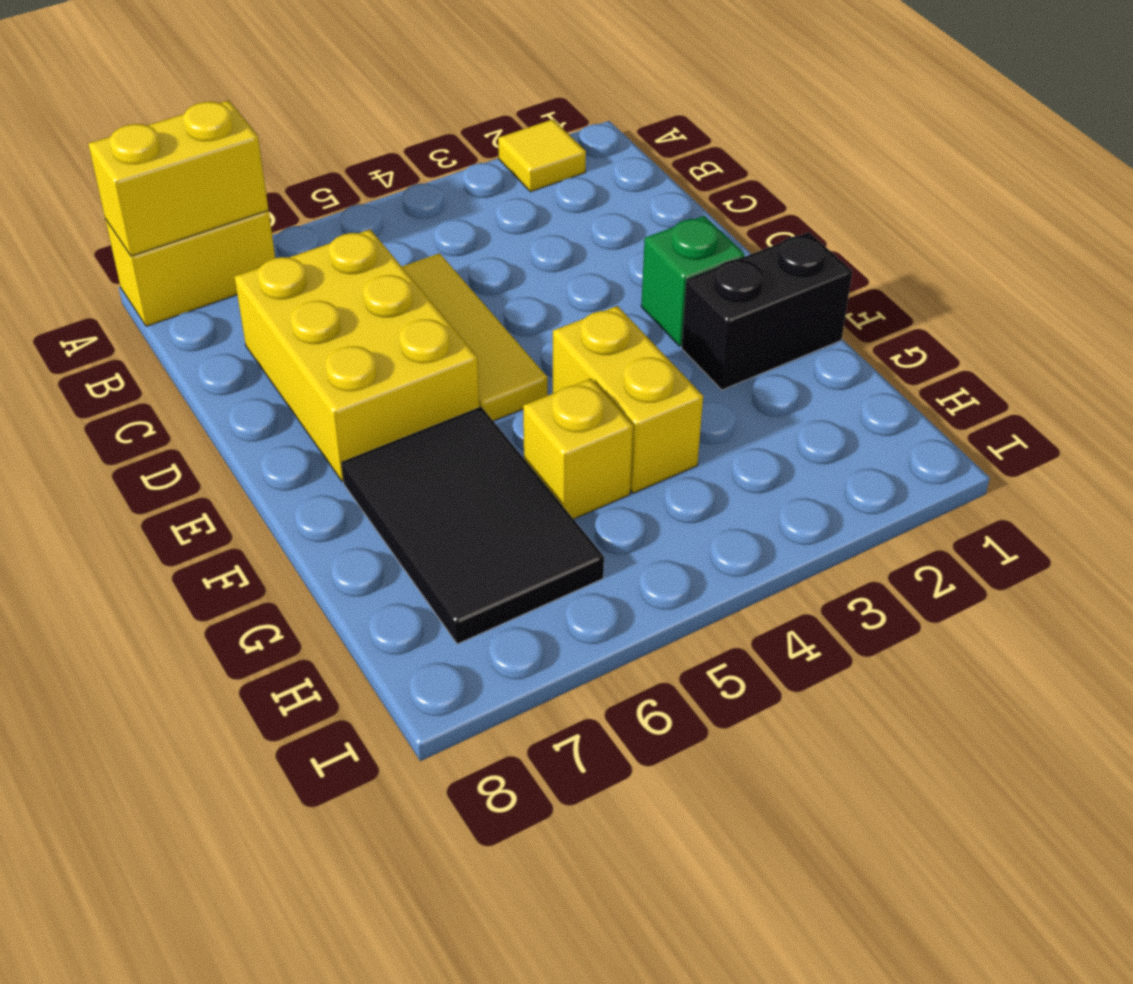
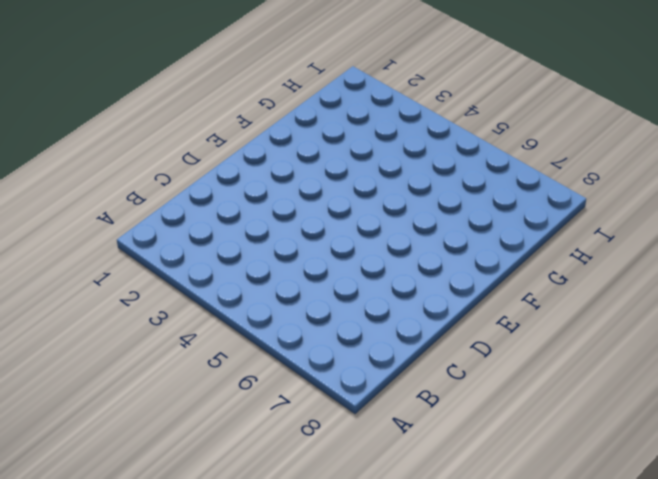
none -> yellow 1x1 tile [498,119,586,192]
none -> yellow 1x2 brick [105,211,275,326]

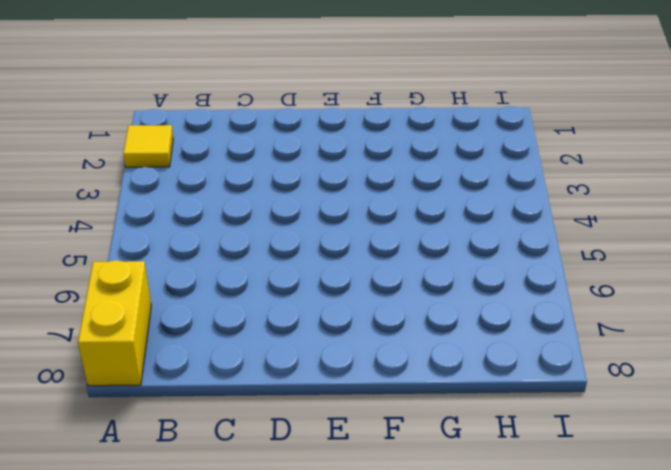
none -> yellow 1x3 tile [402,253,548,421]
none -> yellow 2x3 brick [234,230,479,482]

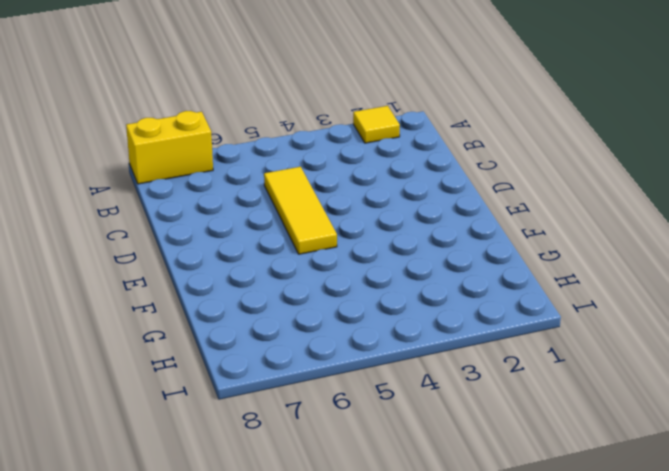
none -> yellow 2x3 brick [234,230,479,482]
none -> green 1x1 brick [641,216,745,346]

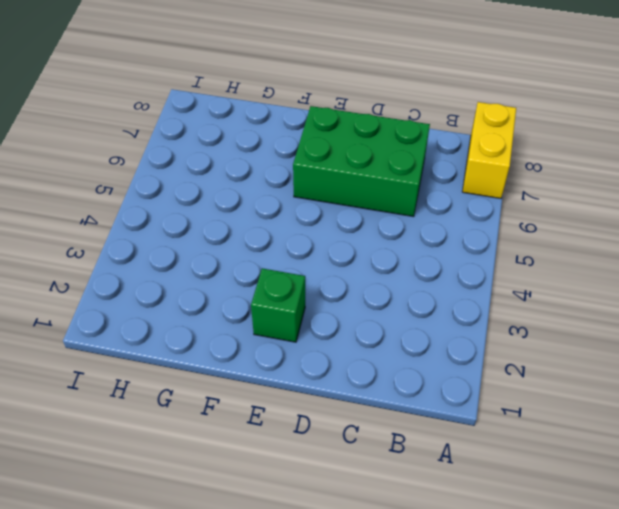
green 2x3 brick [293,106,430,217] -> yellow 2x3 brick [234,230,479,482]
none -> yellow 1x1 tile [498,119,586,192]
none -> yellow 1x3 tile [402,253,548,421]

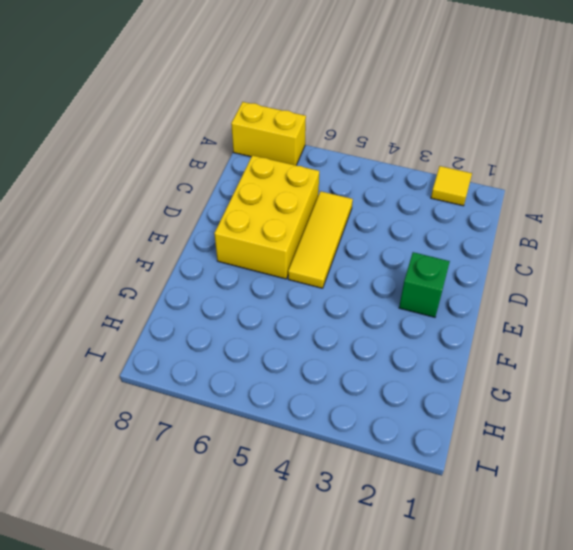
none -> black 1x2 brick [682,232,852,390]
none -> yellow 1x2 brick [553,306,703,493]

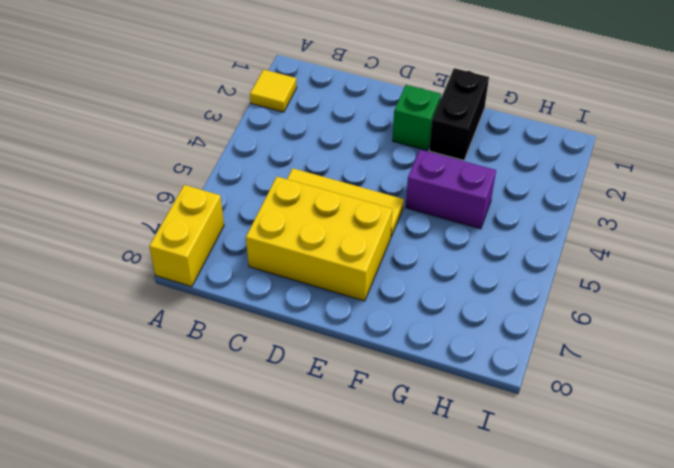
purple 1x2 brick [406,150,496,229] -> yellow 1x2 brick [553,306,703,493]
none -> black 2x3 tile [341,407,604,644]
none -> yellow 1x1 brick [523,379,633,519]

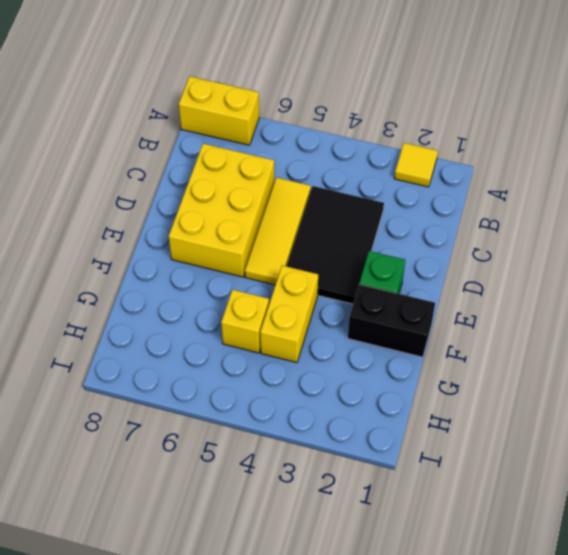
black 2x3 tile [287,186,384,304] -> black 2x3 tile moved to [341,407,604,644]
none -> yellow 1x2 brick [88,100,268,256]

